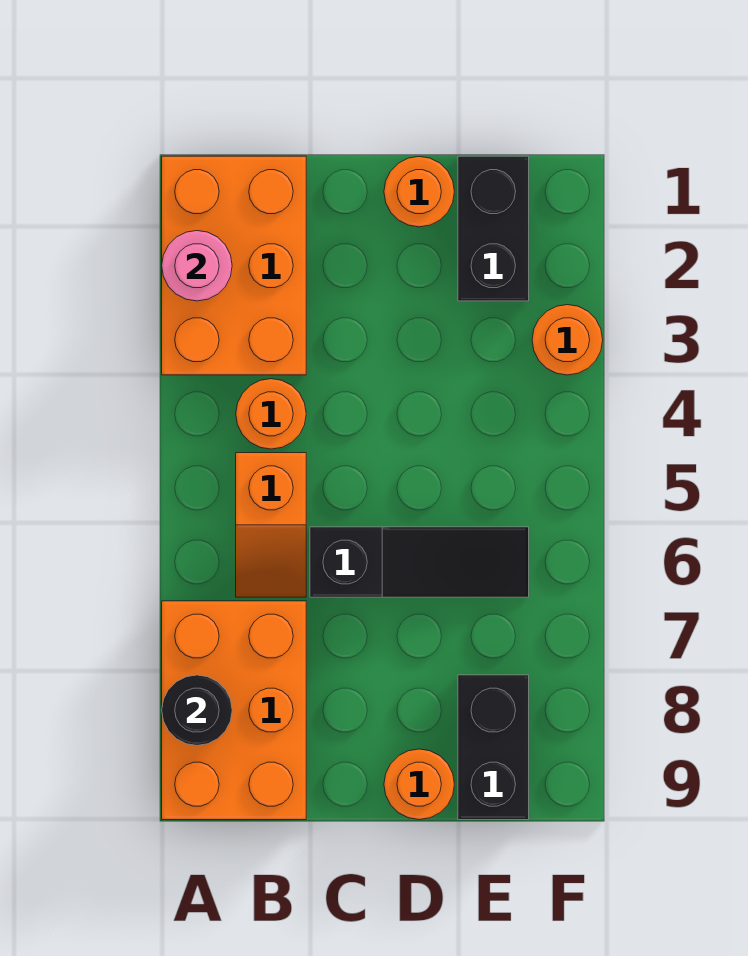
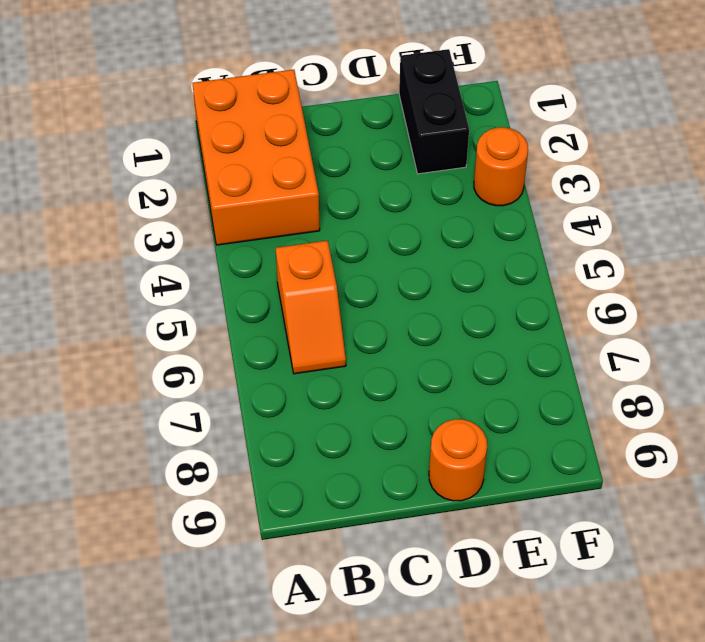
none -> orange 2x3 brick [162,601,306,820]
none -> orange 1x1 round brick [236,379,306,449]
none -> black 1x3 slope [310,527,529,597]

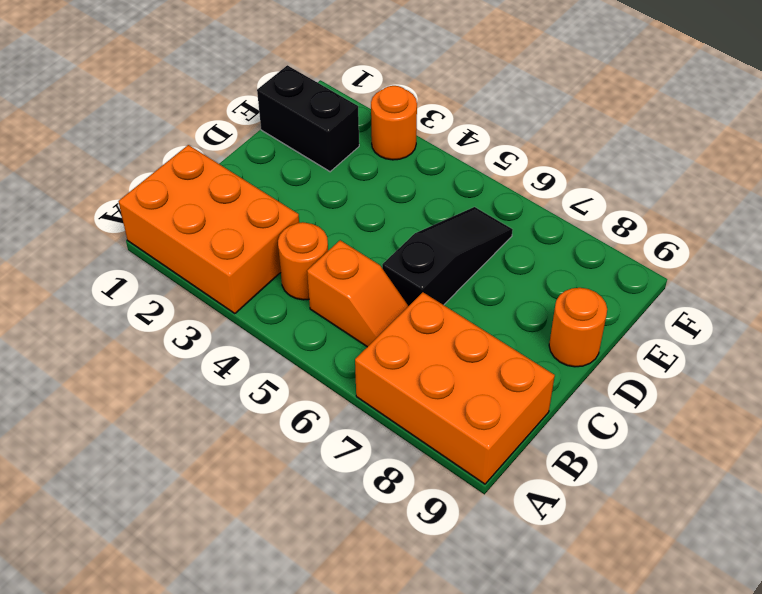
none -> orange 1x1 round brick [384,156,454,227]
none -> black 1x2 brick [458,675,529,820]
none -> pink 1x1 round brick [162,231,232,301]

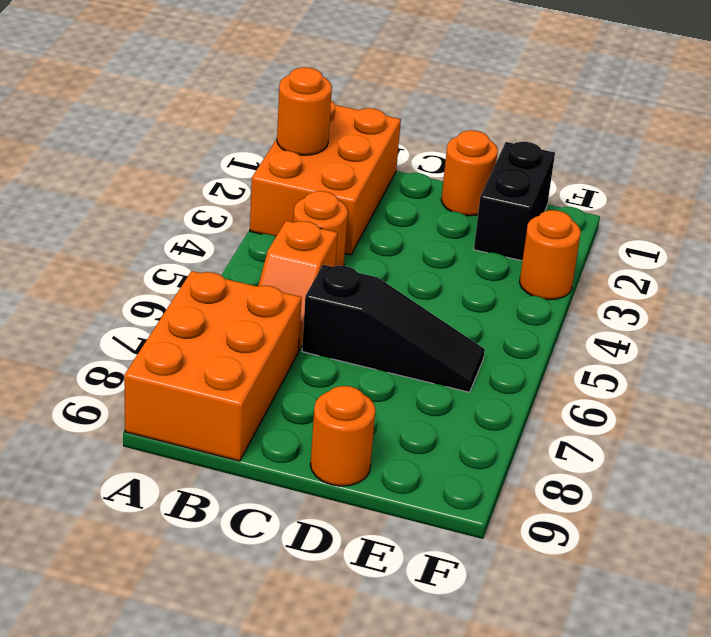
orange 1x1 round brick [277,67,332,155] -> pink 1x1 round brick [162,231,232,301]
none -> black 1x2 brick [458,675,529,820]
none -> black 1x1 round brick [162,675,232,745]

